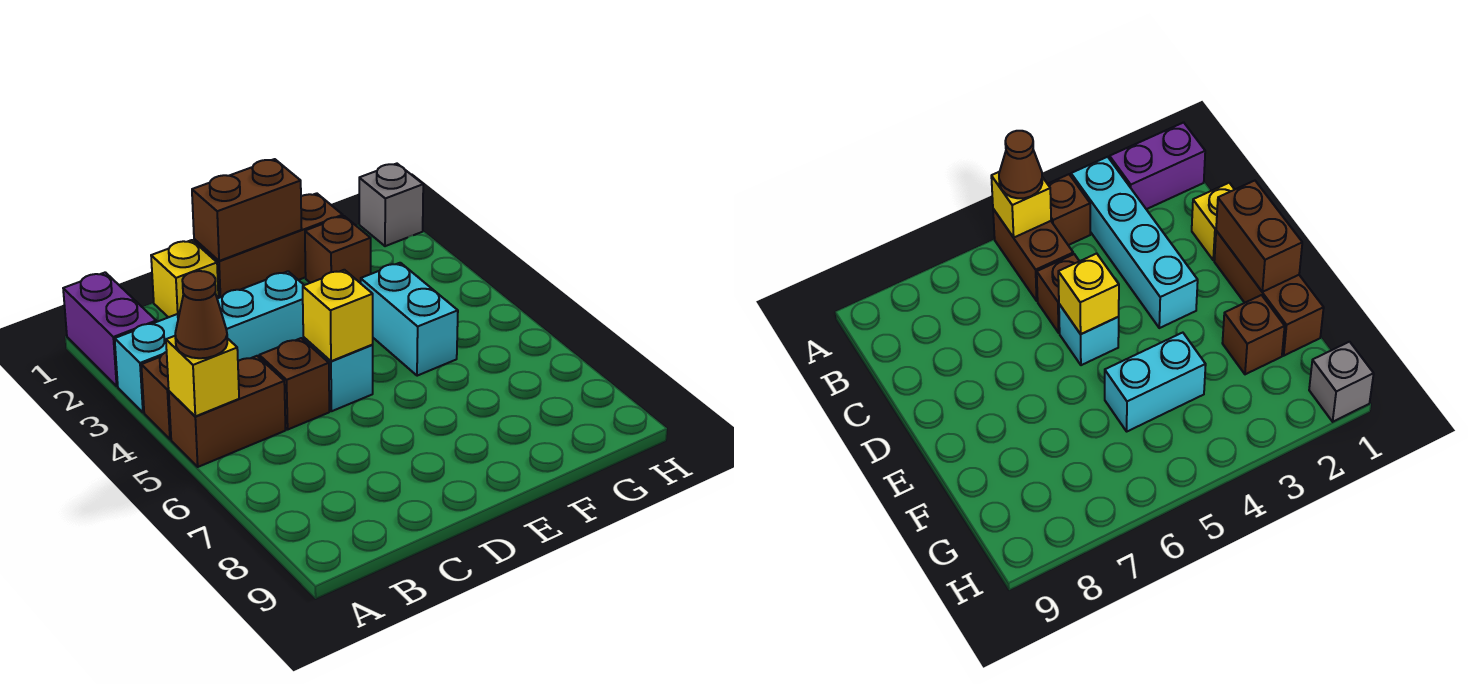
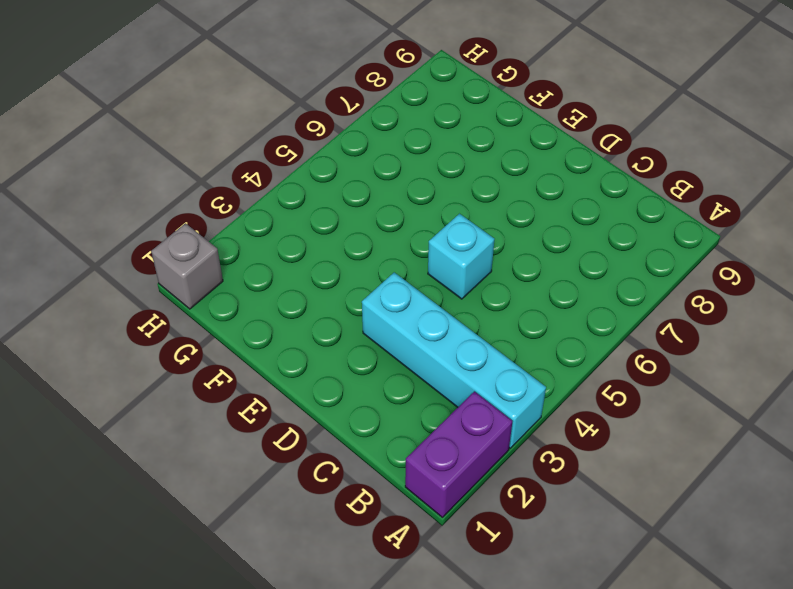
none -> brown 1x1 brick [141,352,171,439]
none -> brown 1x2 brick [169,356,285,467]
none -> yellow 1x1 brick [151,240,218,317]

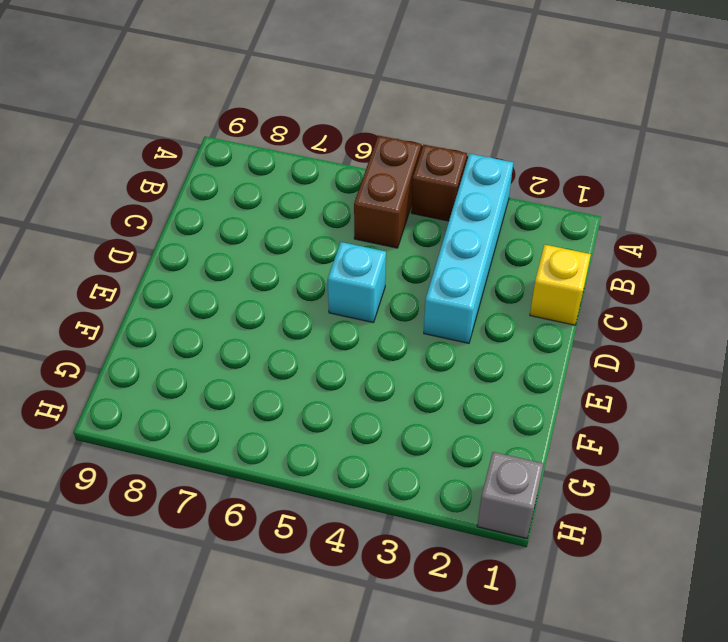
none -> purple 1x2 brick [63,272,156,386]
none -> brown 1x1 brick [259,338,329,429]
none -> brown 1x3 brick [194,193,343,298]

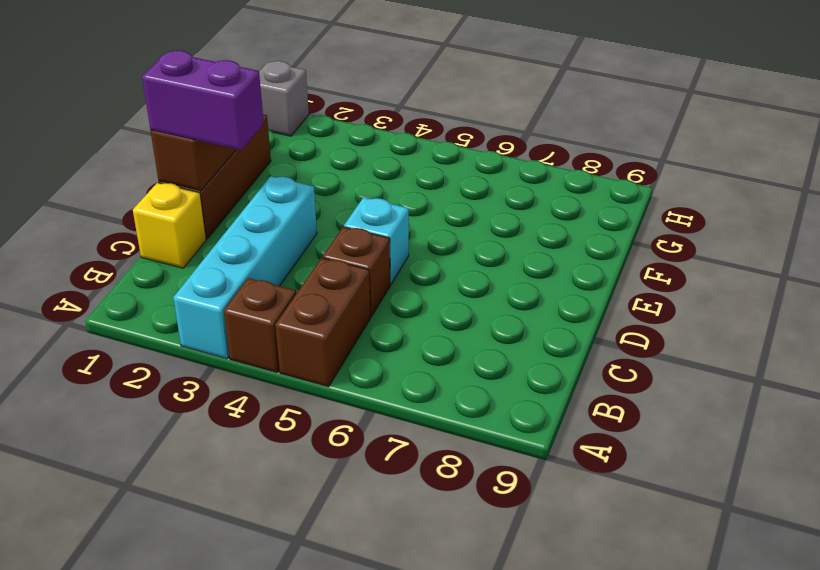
purple 1x2 brick [142,51,264,150] -> purple 1x2 brick moved to [63,272,156,386]
none -> brown 1x1 brick [305,216,371,283]
none -> cyan 1x2 brick [361,263,458,376]
none -> yellow 1x1 brick [166,336,239,416]

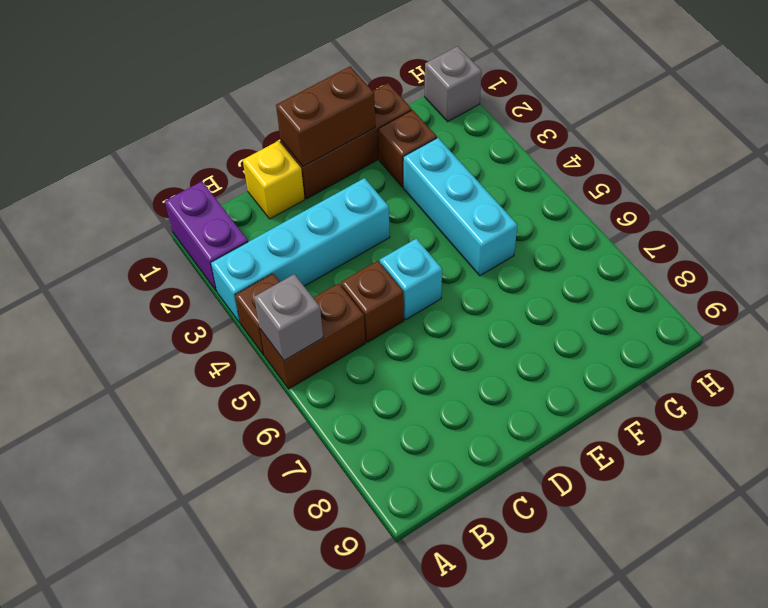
grey 1x1 brick [254,274,323,361] -> yellow 1x1 brick [166,336,239,416]
cyan 1x3 brick [403,138,517,276] -> cyan 1x2 brick [361,263,458,376]
none -> yellow 1x1 brick [303,270,373,361]
none -> brown 1x1 cone [175,271,227,358]

